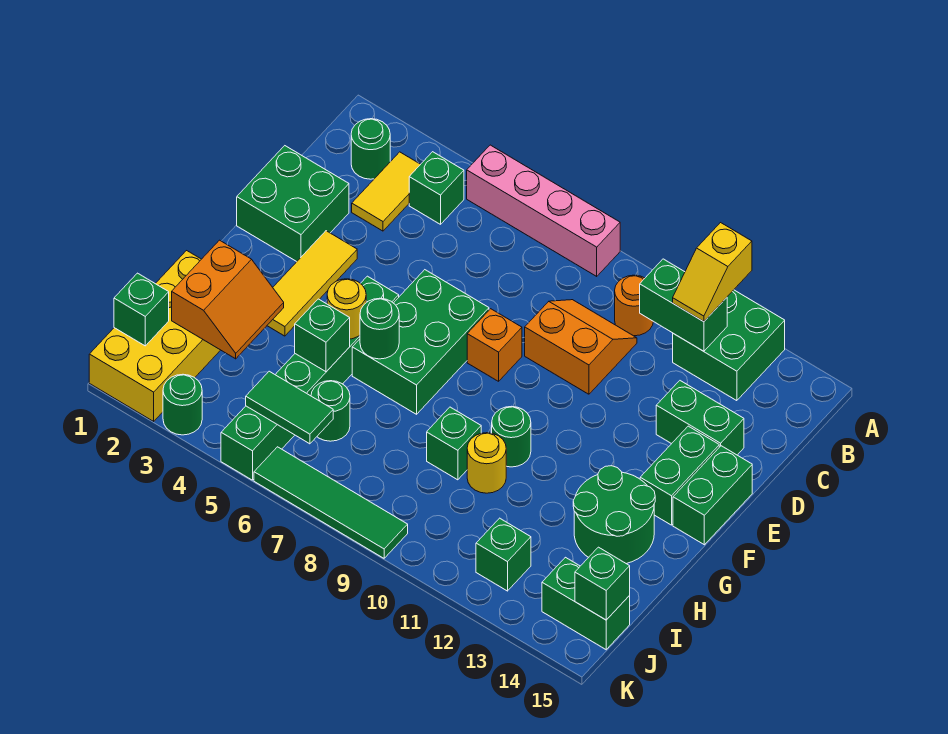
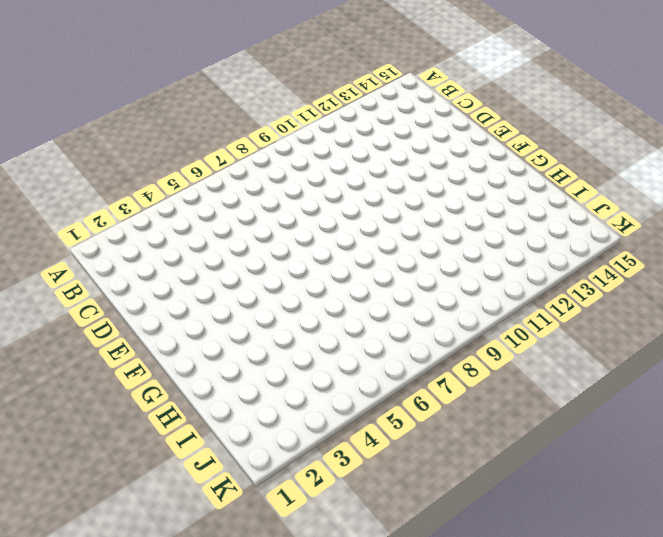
none -> pink 1x4 brick [467,145,620,276]
none -> green 2x2 brick [673,290,785,401]
none -> green 1x1 round brick [351,119,390,179]
none -> yellow 1x2 tile [352,152,421,231]

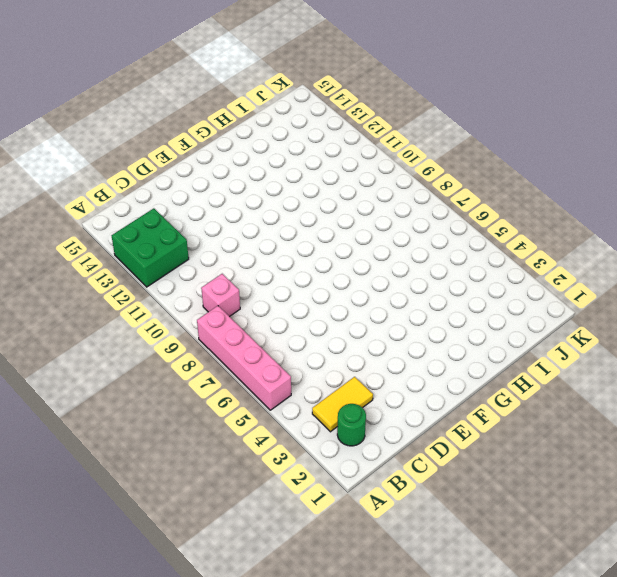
pink 1x1 brick [201,274,240,317] -> none
none -> green 1x1 brick [409,152,464,224]
none -> orange 1x1 round brick [615,275,653,336]
none -> orange 2x2 slope [525,300,637,394]
none -> green 2x2 brick [237,146,349,262]

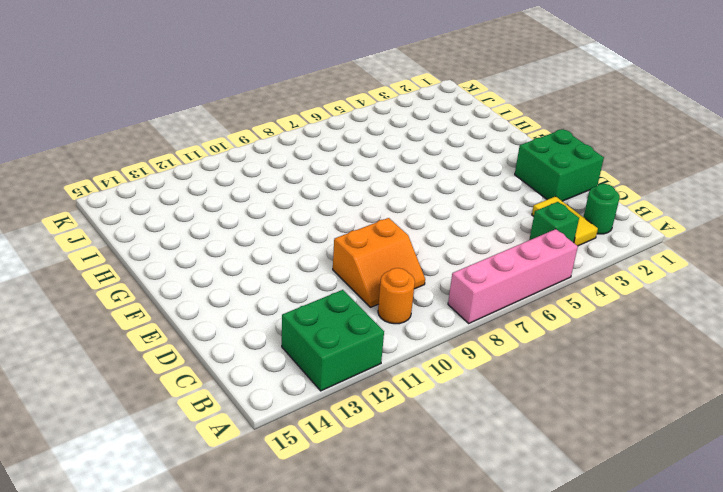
none -> green 1x2 brick [656,381,744,455]
none -> yellow 1x3 tile [267,231,357,336]
none -> green 2x3 brick [352,270,489,414]
none -> orange 1x1 brick [467,309,522,381]

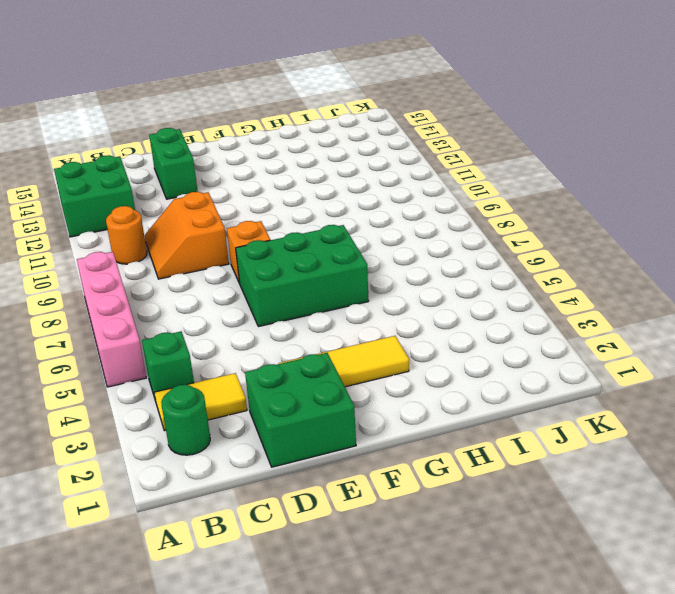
none -> green 1x2 brick [640,426,719,525]
none -> green 1x2 brick [673,446,752,545]
none -> green 1x6 brick [221,276,399,480]
none -> green 1x1 round brick [492,406,531,467]

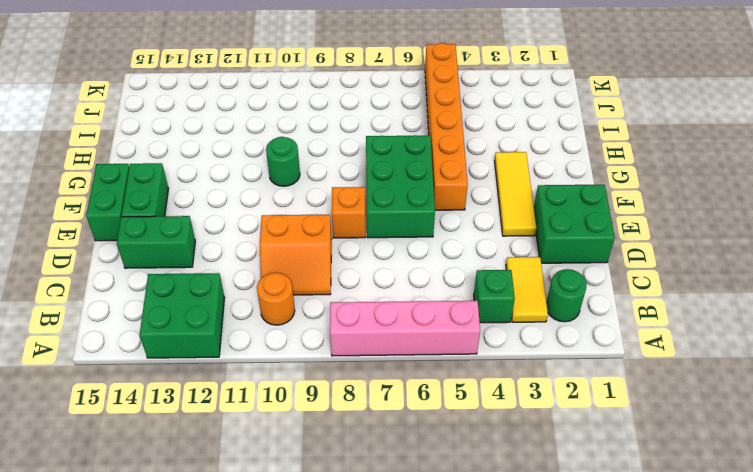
orange 1x6 brick [425,43,468,210] -> green 1x6 brick [221,276,399,480]
none -> green 2x2 round brick [573,466,655,564]
none -> yellow 2x4 brick [89,251,220,421]
none -> green 1x1 brick [427,407,481,480]
none -> yellow 1x1 round brick [467,433,506,493]

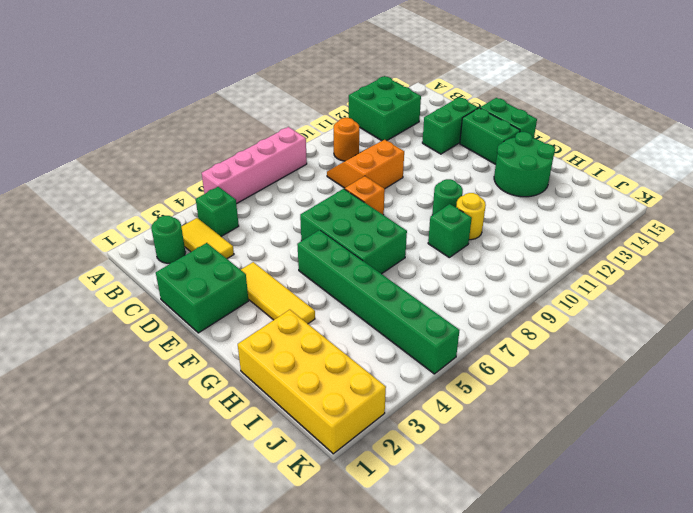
none -> green 1x1 round brick [311,381,350,441]
none -> green 1x1 brick [476,518,531,591]
none -> green 1x2 brick [542,557,630,650]
none -> green 1x1 round brick [163,374,202,435]

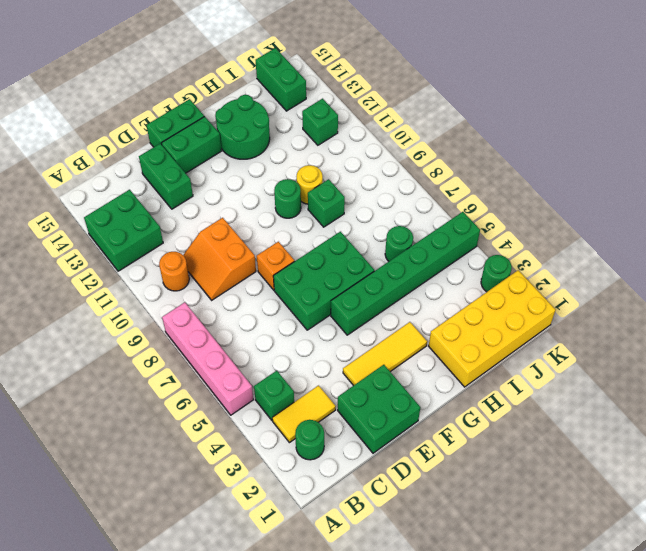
none -> green 1x4 tile [254,447,408,558]
none -> green 1x2 brick [640,259,727,351]
none -> yellow 1x1 round brick [327,279,366,339]
none -> green 1x1 round brick [360,298,399,359]

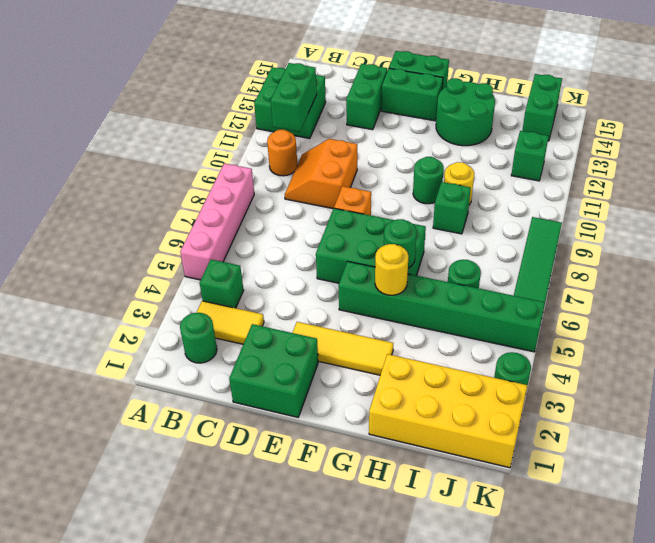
none -> orange 2x2 slope [172,240,284,359]
none -> green 1x1 brick [295,299,350,372]
none -> green 1x1 brick [114,273,169,346]
none -> green 1x2 tile [246,371,333,444]

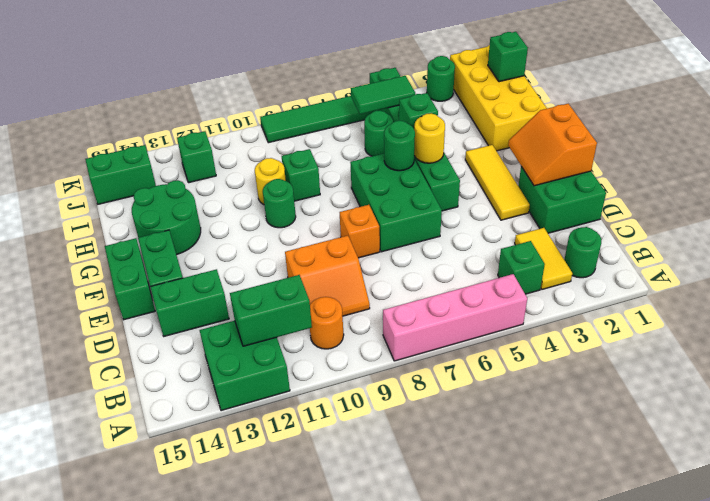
orange 2x2 slope [508,104,597,186] -> orange 2x2 slope moved to [172,240,284,359]
none -> green 1x1 brick [575,547,630,620]
none -> yellow 1x2 slope [673,223,752,322]

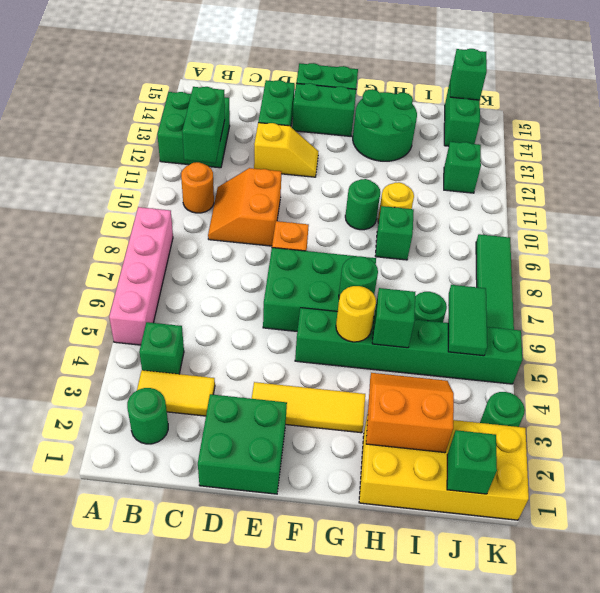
yellow 1x2 slope [254,123,318,177] -> yellow 1x2 slope moved to [673,223,752,322]

